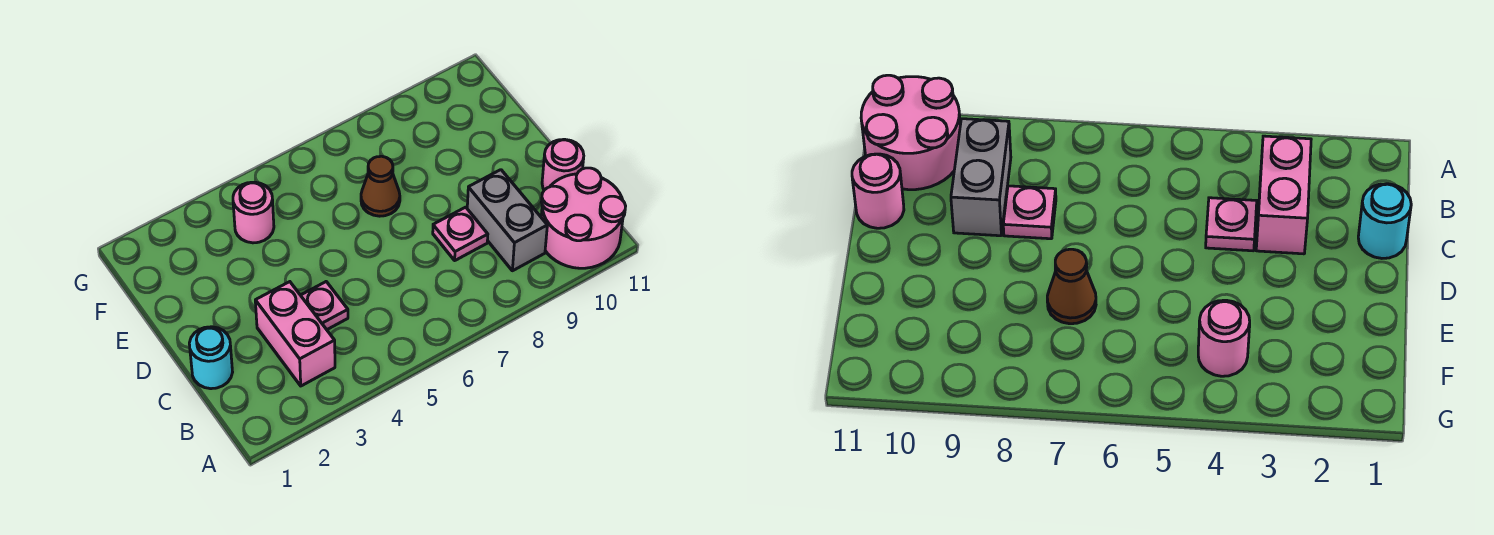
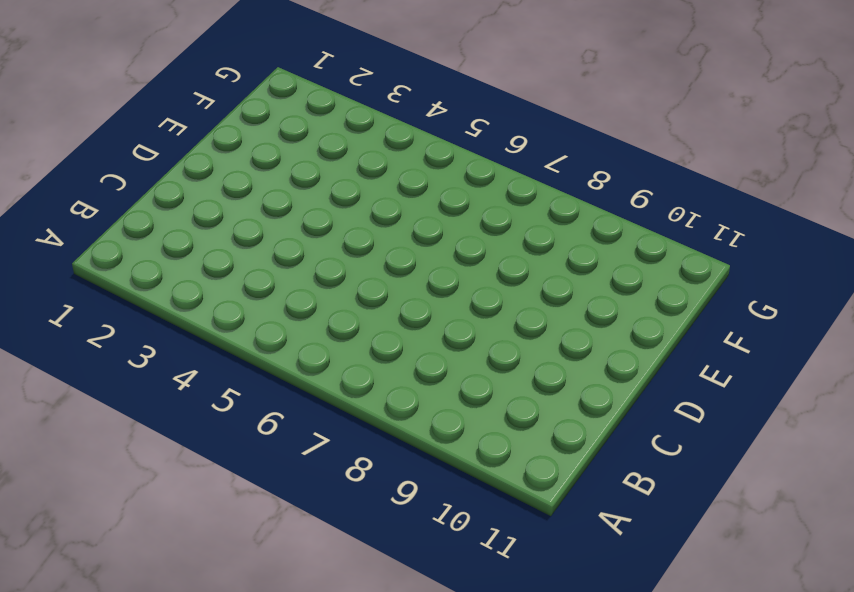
none -> pink 2x2 round brick [541,168,626,268]
none -> pink 1x2 brick [255,282,335,386]

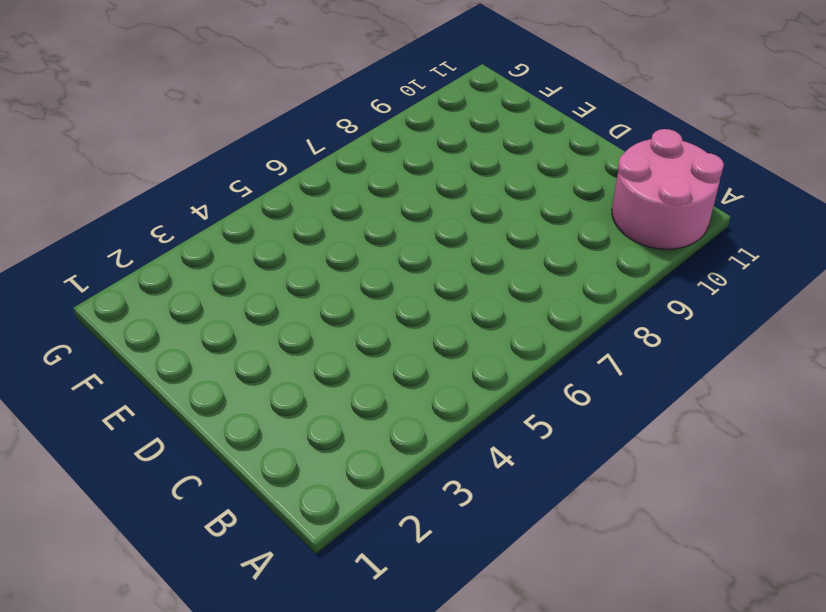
none -> pink 1x2 brick [255,282,335,386]
none -> grey 1x2 brick [467,170,547,271]

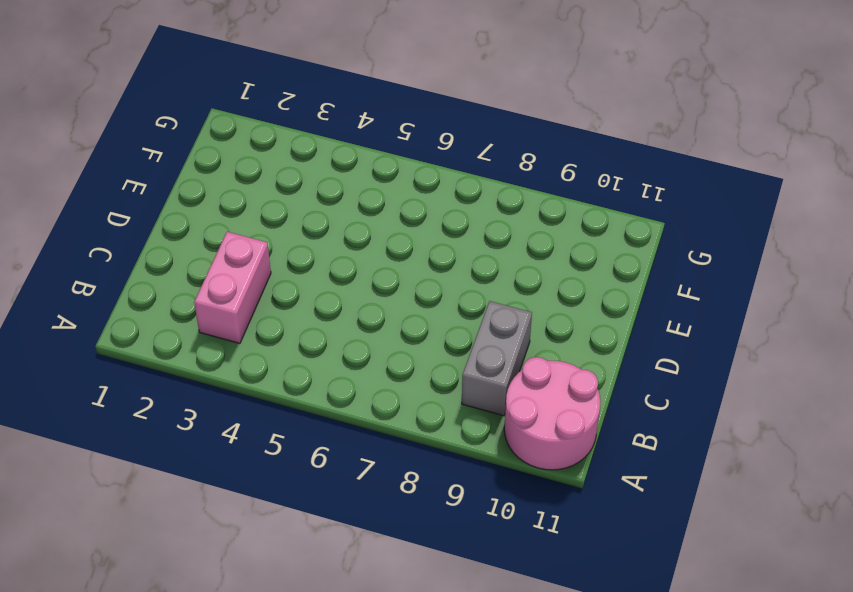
none -> cyan 1x1 round brick [189,327,233,389]
none -> pink 1x1 plate [301,282,348,330]

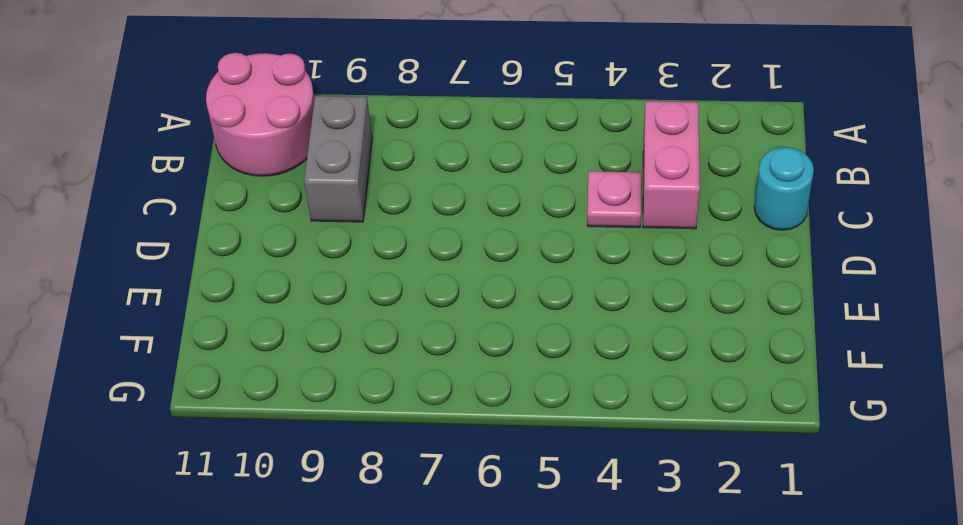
none -> pink 1x1 plate [433,207,488,260]
none -> pink 1x1 round brick [542,139,584,190]

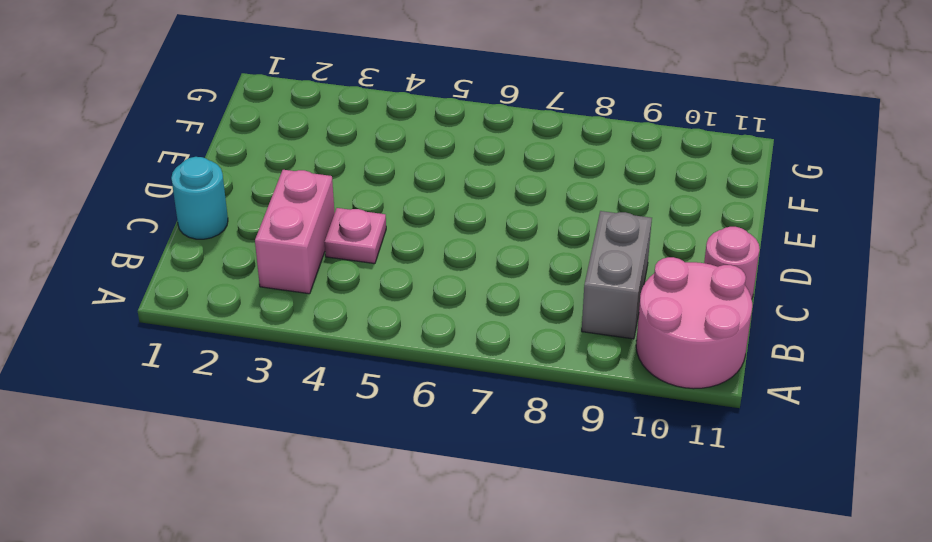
none -> pink 1x1 plate [433,207,488,260]
none -> brown 1x1 cone [361,156,400,216]

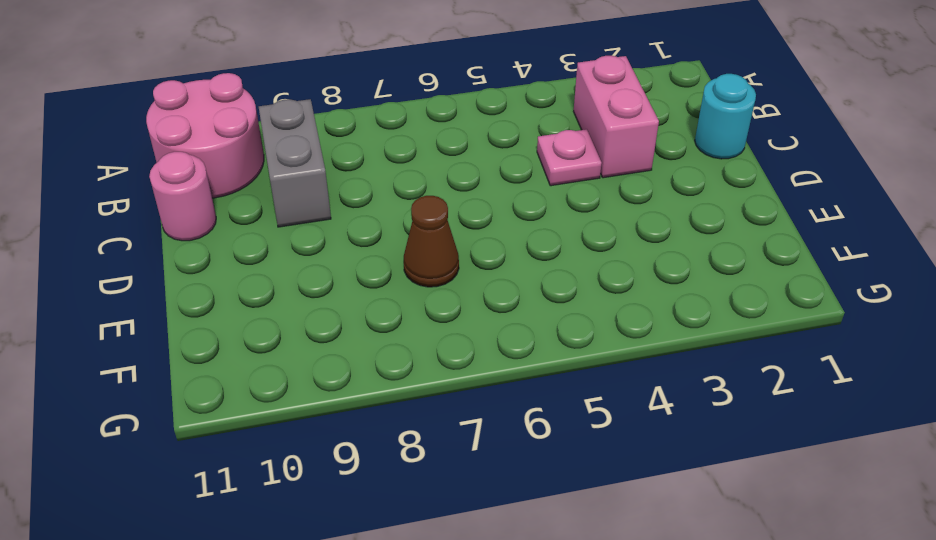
none -> pink 1x1 plate [433,207,488,260]
none -> pink 1x1 round brick [233,182,274,243]

